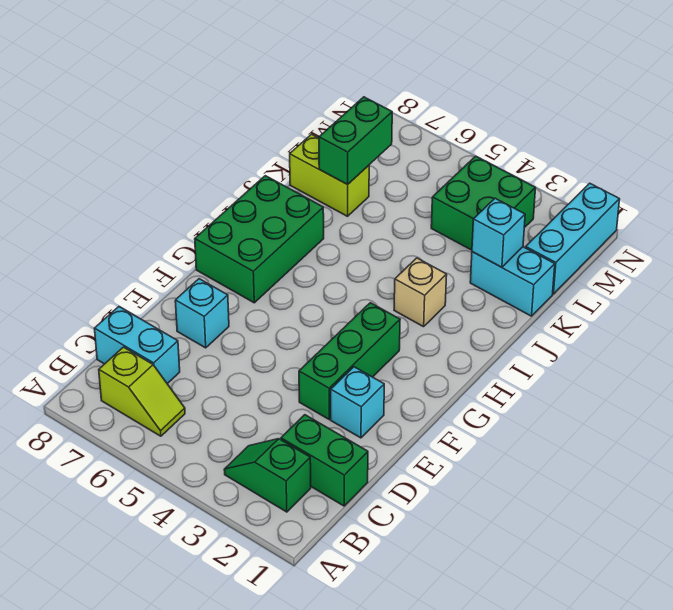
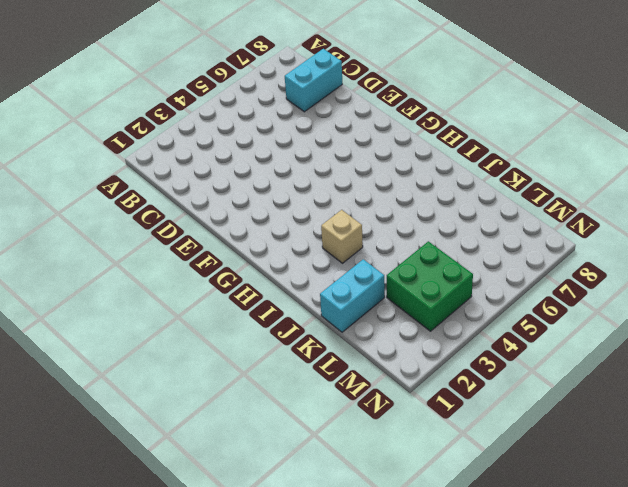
none -> green 1x2 slope [224,439,311,512]
none -> lime 1x2 slope [99,347,185,436]
none -> green 1x2 brick [281,415,368,506]

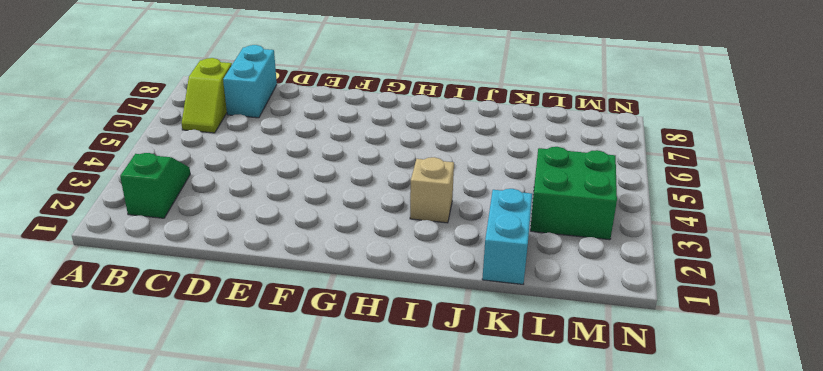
none -> green 1x2 brick [281,415,368,506]
none -> cyan 1x1 brick [331,367,384,438]
none -> green 1x3 brick [299,303,400,419]

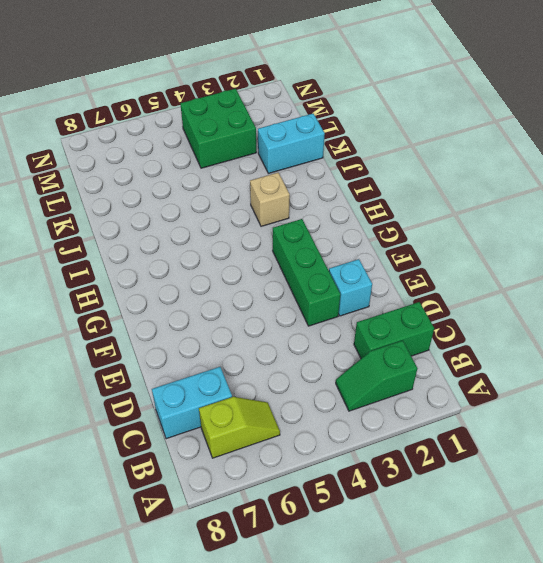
none -> cyan 1x1 brick [175,279,229,348]
none -> green 2x3 brick [195,176,324,303]
none -> lime 1x2 brick [290,134,369,216]

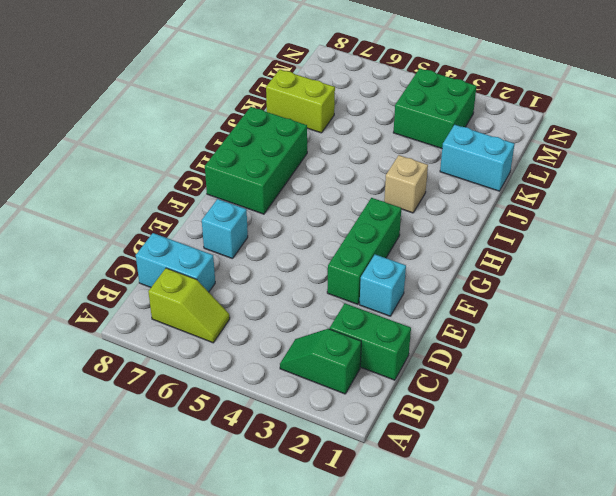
none -> cyan 1x3 brick [526,183,620,294]
none -> cyan 1x1 brick [472,198,525,267]
none -> green 1x2 brick [319,97,392,184]

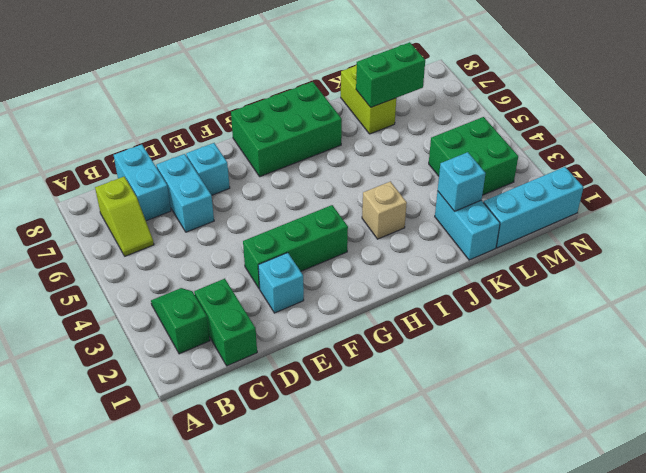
cyan 1x2 brick [156,154,214,232] -> none

